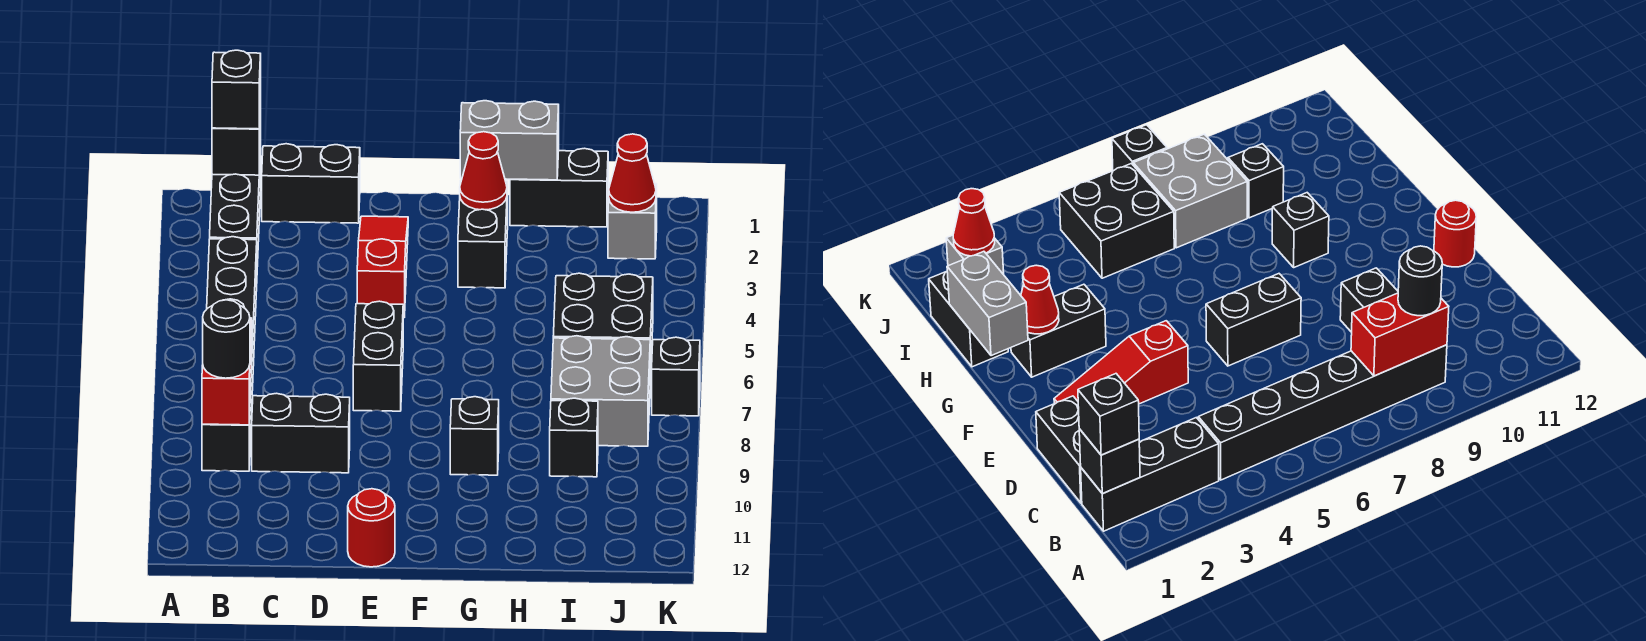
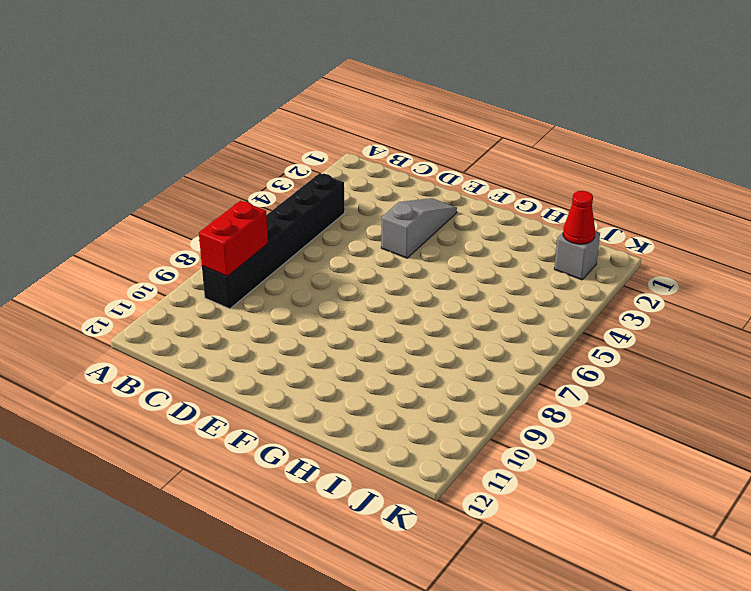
grey 1x3 slope [381,198,457,258] -> red 1x3 slope [357,216,408,318]
none -> black 1x3 brick [210,147,261,267]
none -> black 1x2 brick [262,144,360,223]
none -> black 1x2 brick [252,393,350,473]

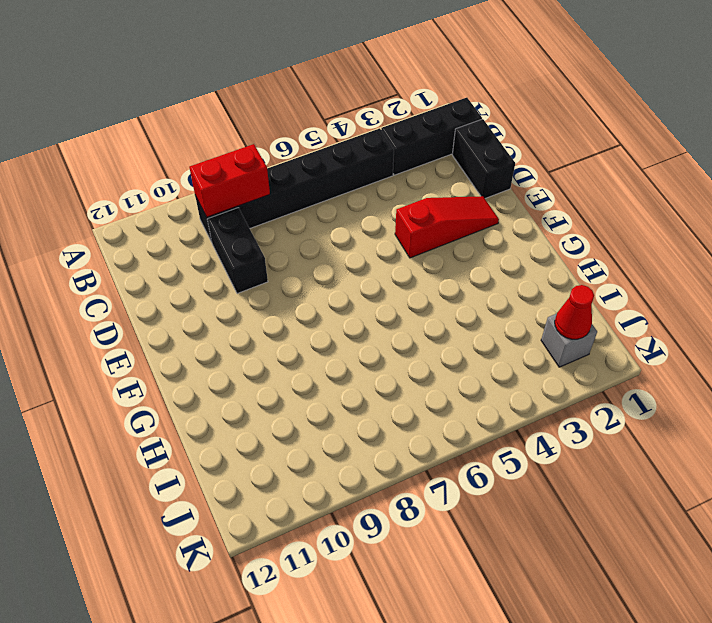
none -> black 1x2 brick [353,301,403,411]
none -> red 1x1 round brick [348,489,395,567]
none -> black 1x2 brick [458,181,508,288]

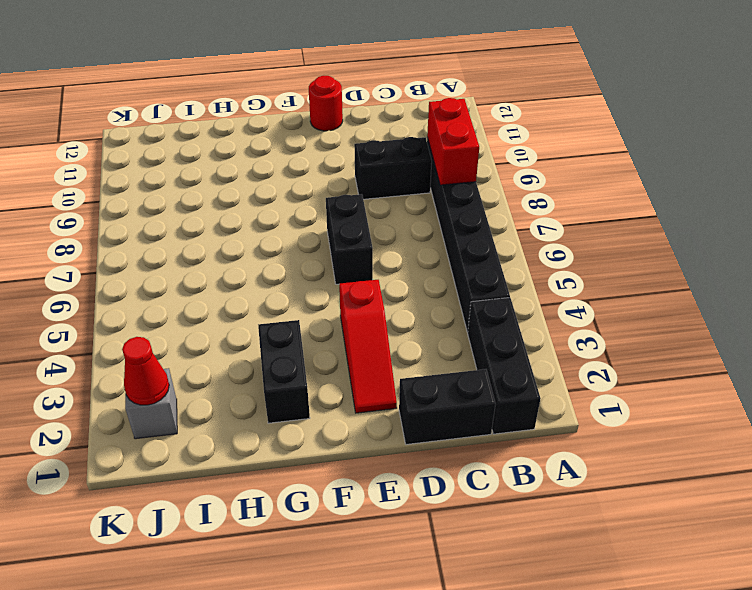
none -> black 1x1 brick [450,397,499,475]
none -> black 1x2 brick [510,148,608,227]
none -> black 2x2 brick [553,273,653,381]

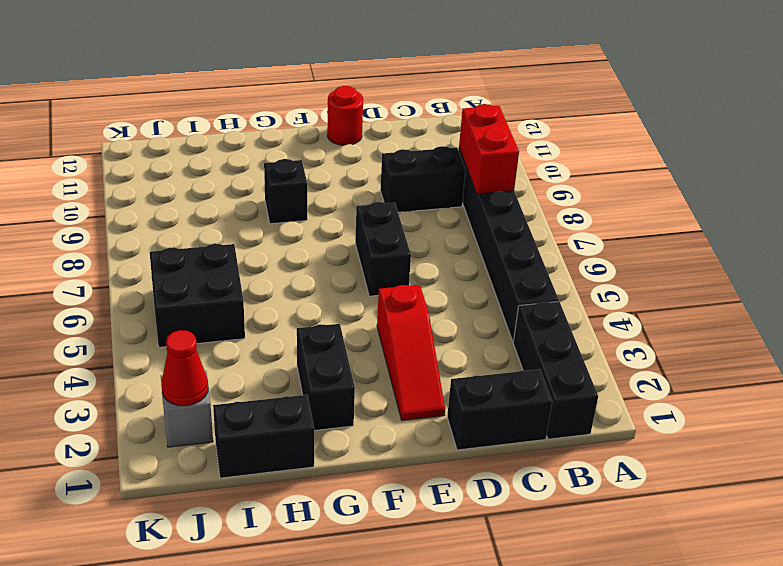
none -> grey 2x2 brick [551,336,650,446]
none -> black 1x1 brick [550,398,598,477]
none -> black 1x1 brick [652,337,700,416]

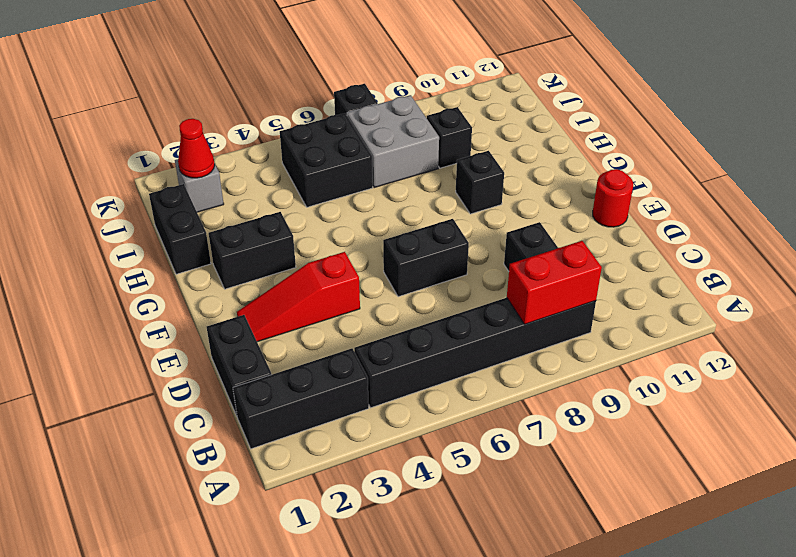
none -> black 1x1 brick [212,100,261,175]
none -> grey 1x2 brick [460,101,559,180]
none -> red 1x1 cone [460,132,507,210]

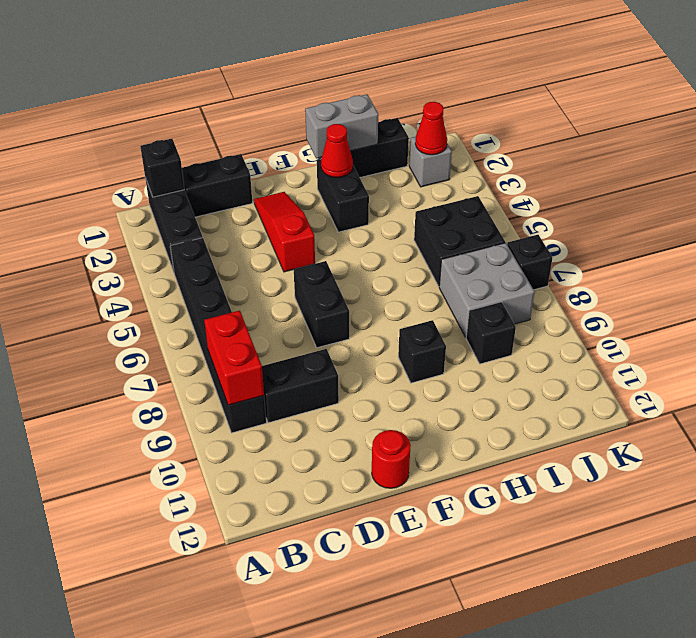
none -> black 1x1 brick [212,50,261,129]
none -> black 1x1 round brick [203,300,250,378]

